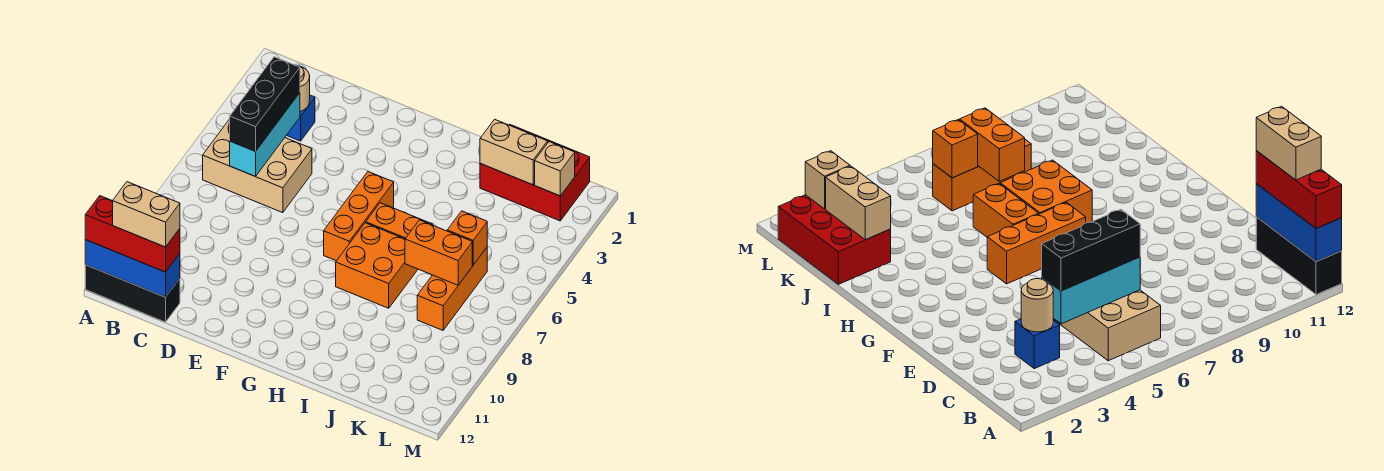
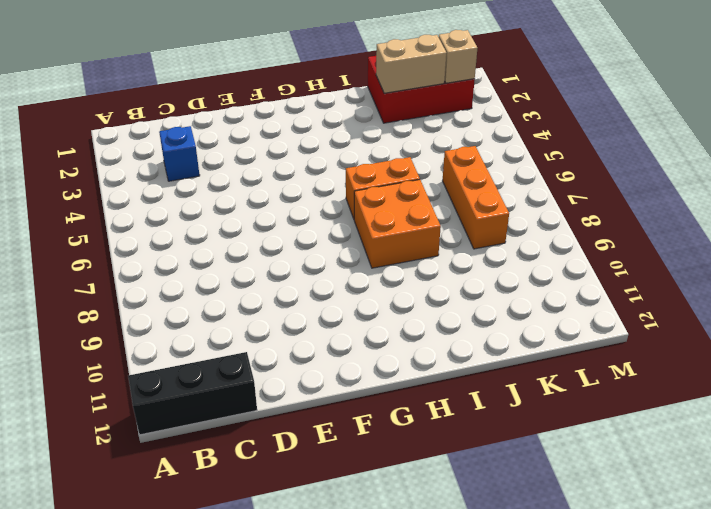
none -> tan 2x3 brick [203,119,312,213]
none -> orange 1x3 brick [324,172,394,261]
none -> blue 1x3 brick [85,240,180,297]

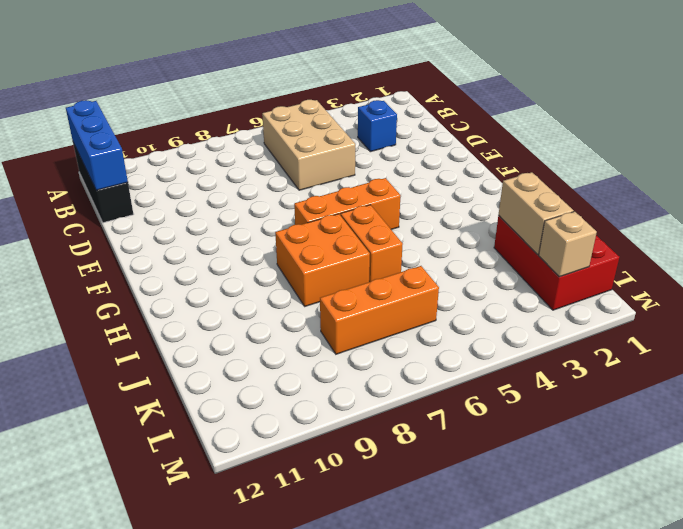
none -> tan 1x1 round brick [298,66,310,111]
none -> cyan 1x3 brick [230,93,300,177]
none -> orange 1x2 brick [405,220,472,285]

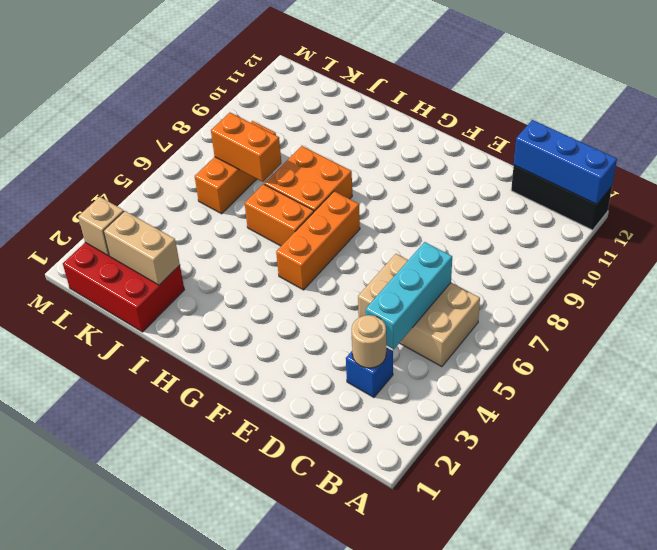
none -> orange 1x1 brick [447,211,487,265]
none -> red 1x3 brick [85,196,180,272]
none -> black 1x3 brick [230,57,300,151]

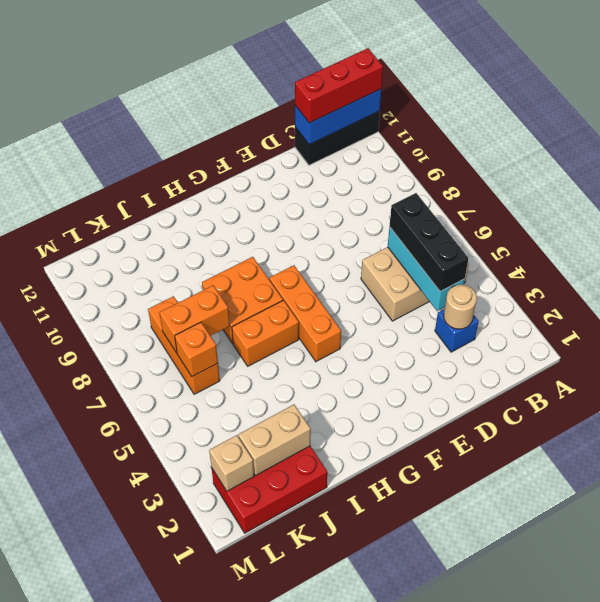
none -> tan 1x2 brick [113,182,180,247]

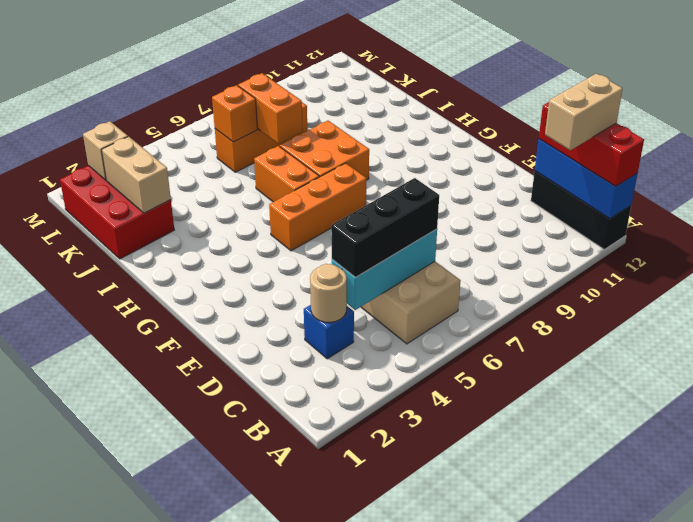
tan 1x2 brick [545,74,623,150] -> tan 1x2 brick turned to [113,182,180,247]

